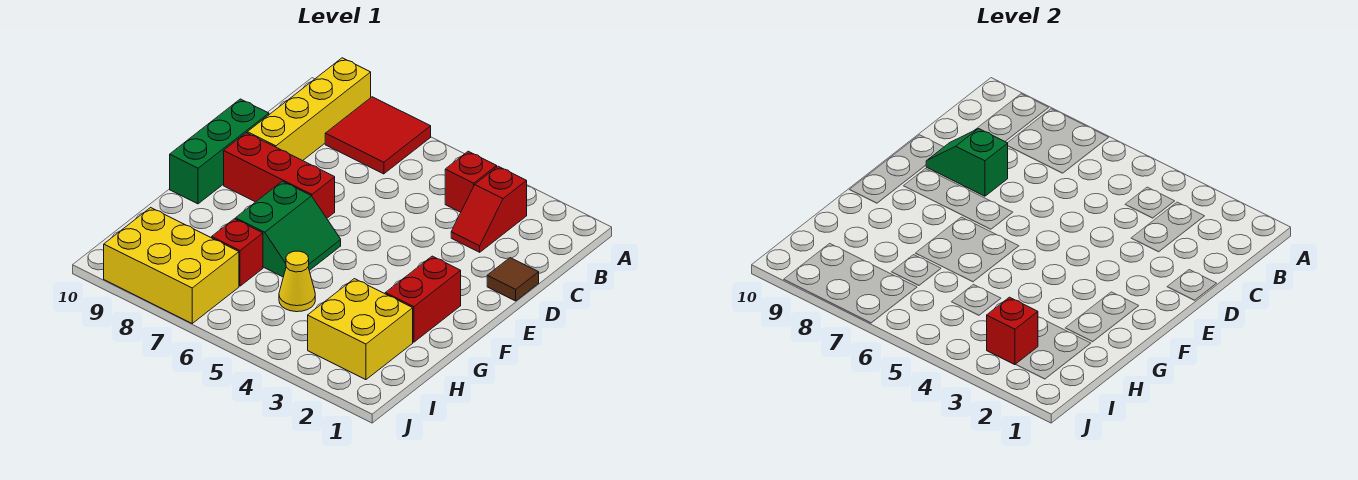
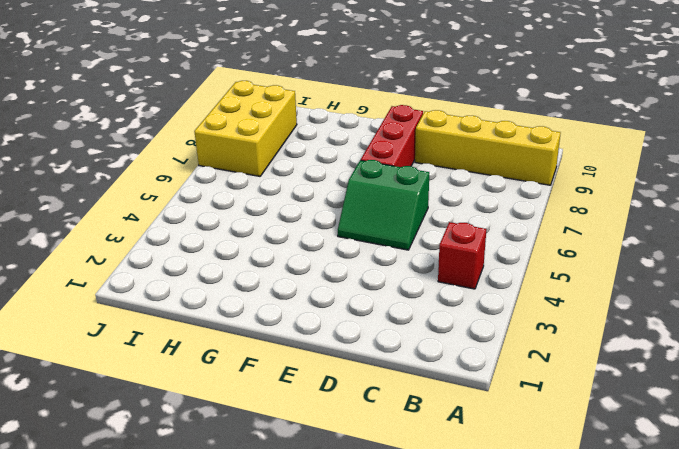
green 2x2 slope [338,160,429,250] -> green 2x2 slope moved to [236,181,341,277]
none -> red 2x2 tile [325,97,431,174]
none -> red 1x2 slope [451,166,527,252]
none -> brown 1x1 tile [487,258,539,301]

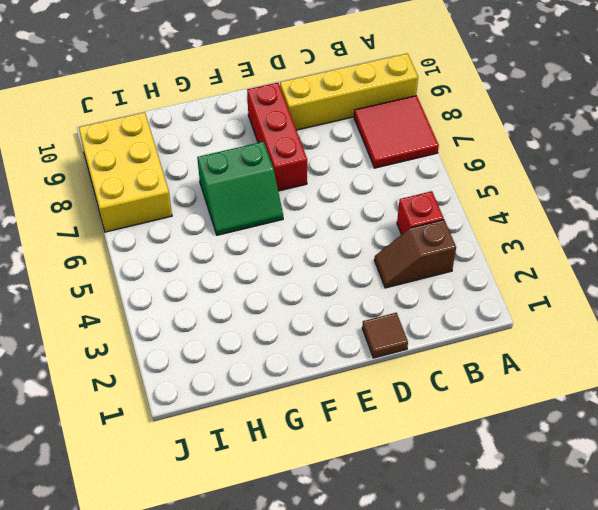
brown 1x2 slope [375,220,456,288] -> red 1x2 slope [451,166,527,252]
none -> green 1x3 brick [170,99,269,204]
none -> red 1x2 brick [385,256,461,342]
none -> yellow 2x2 brick [308,279,413,380]

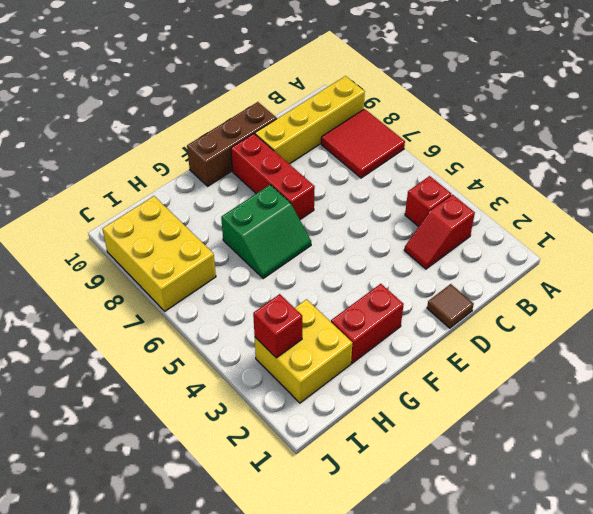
brown 1x3 brick [187,102,277,186] -> green 1x3 brick [170,99,269,204]
none -> yellow 1x1 cone [279,251,315,312]
none -> red 1x1 brick [212,219,263,286]
none -> green 1x2 slope [926,129,1008,196]

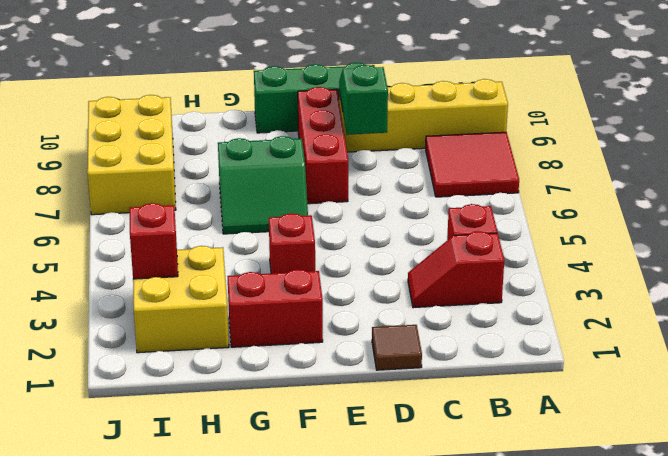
red 1x1 brick [269,213,315,274] -> red 1x1 brick moved to [212,219,263,286]
none -> yellow 1x1 cone [279,251,315,312]

